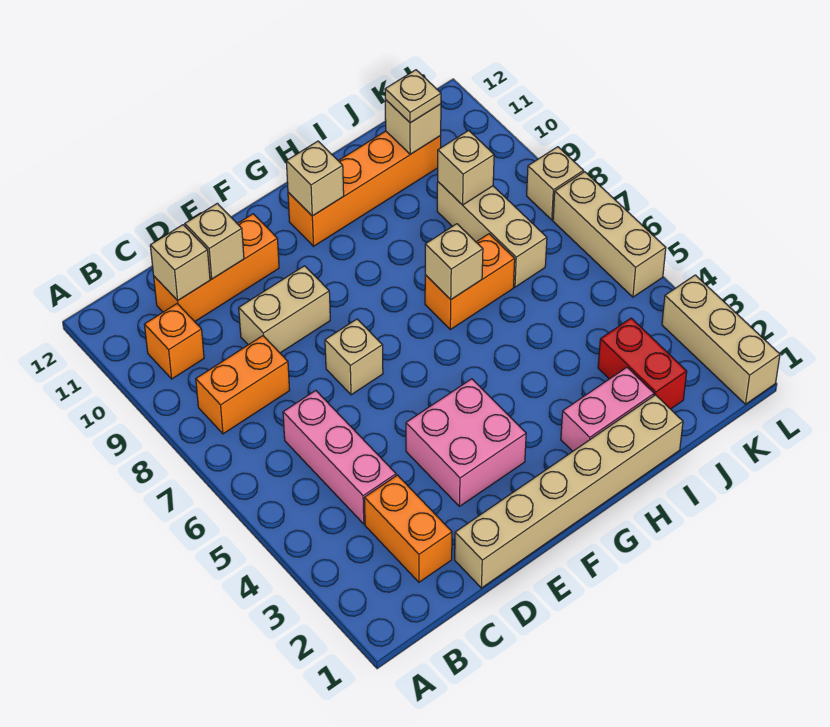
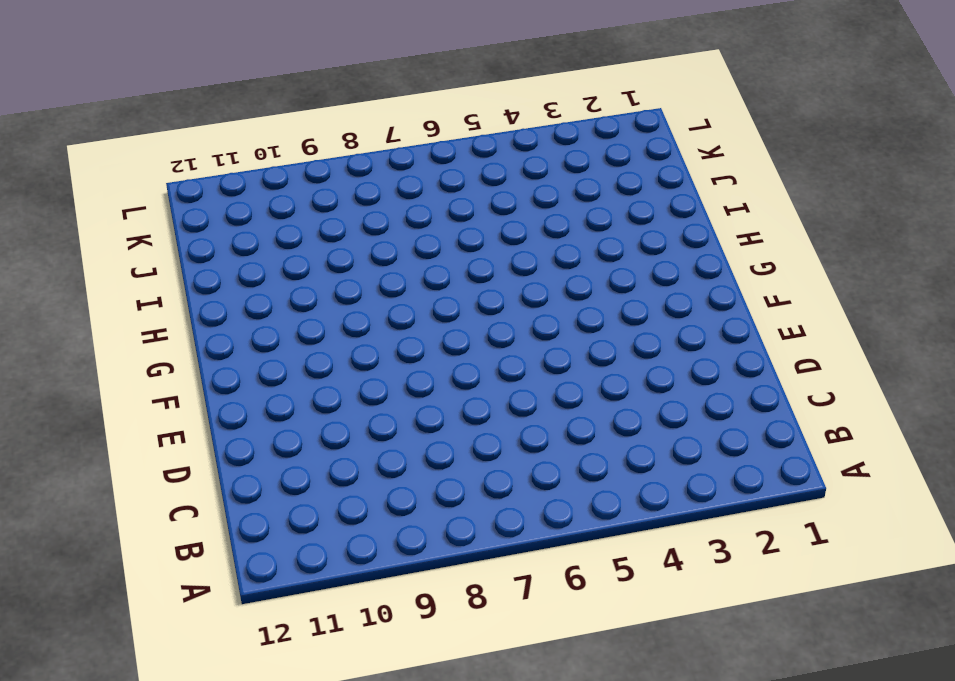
none -> orange 1x2 brick [196,336,290,434]
none -> orange 1x1 brick [144,304,204,379]
none -> orange 1x2 brick [364,475,452,582]

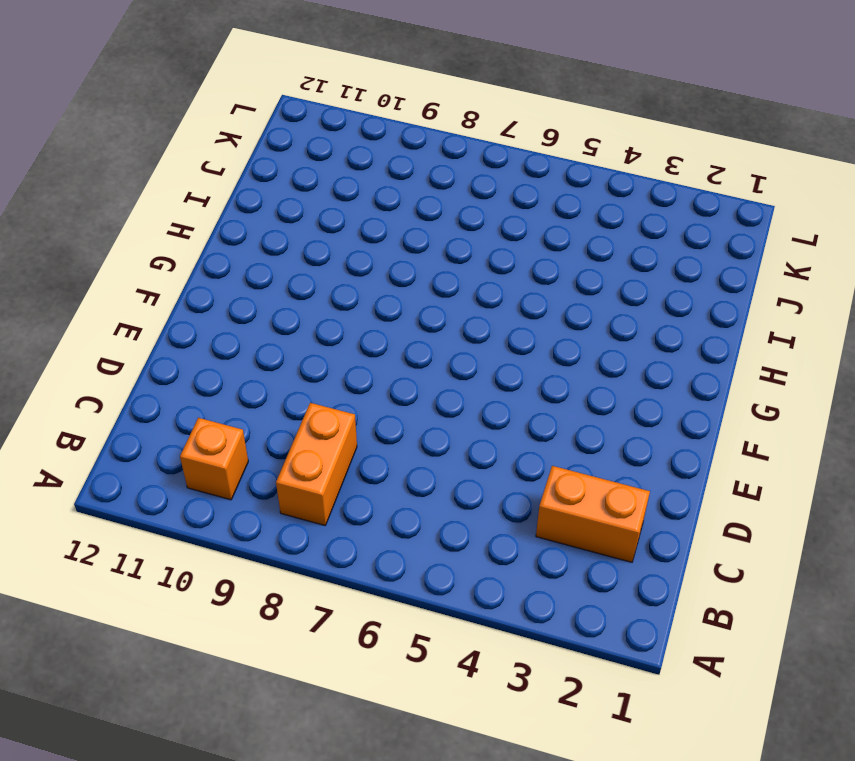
none -> pink 1x3 brick [283,391,396,524]
none -> orange 1x3 brick [154,214,279,322]
none -> tan 1x6 brick [455,395,683,588]

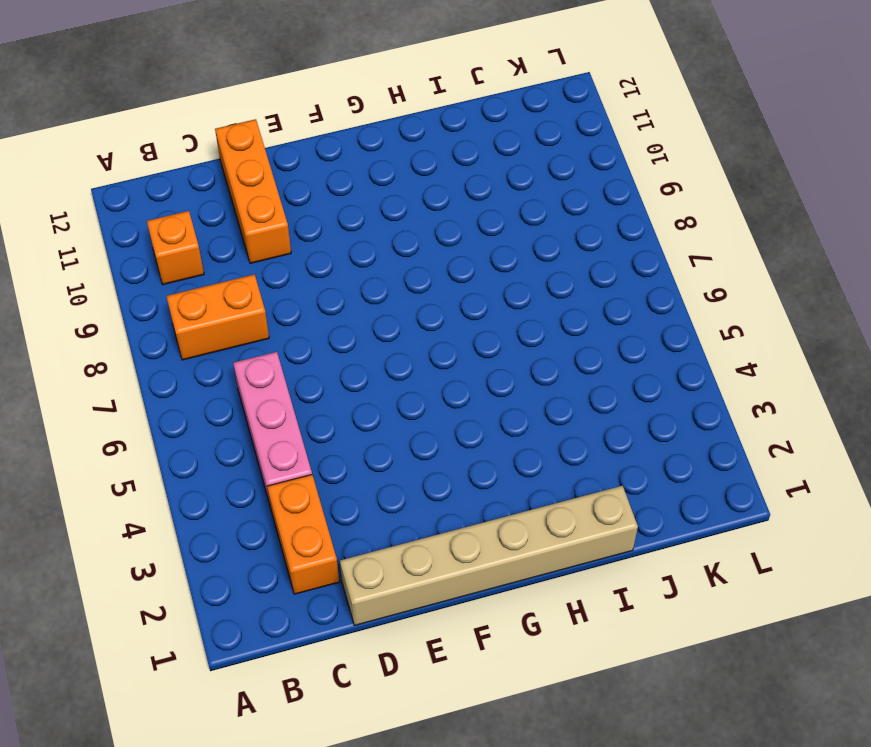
orange 1x3 brick [215,119,291,263] -> orange 1x3 brick turned to [154,214,279,322]
none -> tan 1x2 brick [239,266,330,353]
none -> pink 2x2 brick [406,379,526,506]
none -> tan 1x1 brick [325,319,383,395]

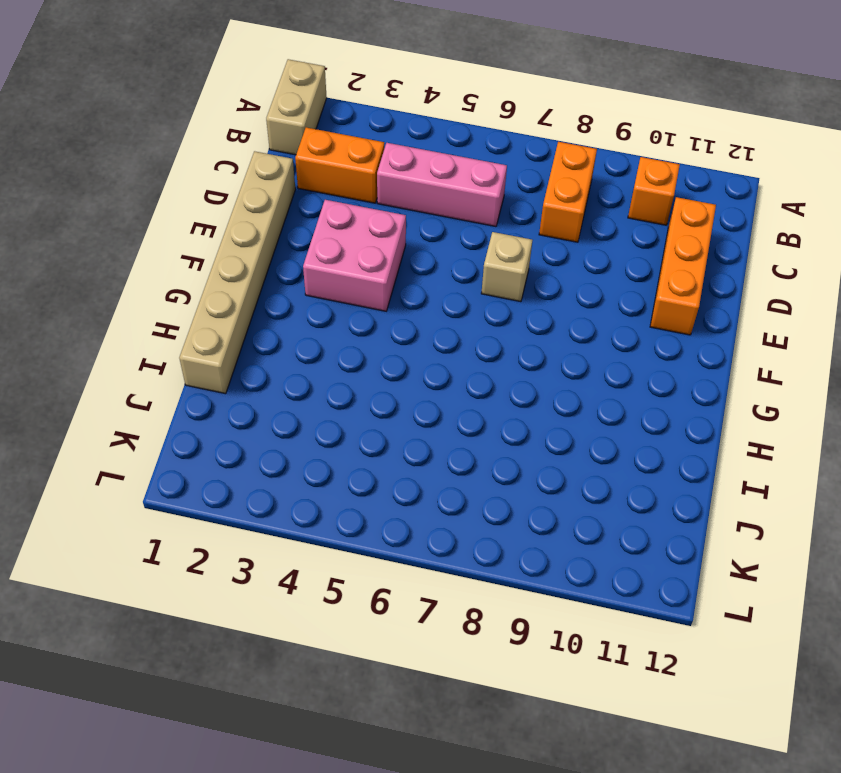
tan 1x2 brick [266,59,327,155] -> tan 1x2 brick moved to [239,266,330,353]
none -> orange 1x4 brick [288,131,441,246]
none -> pink 1x2 brick [561,367,654,451]
none -> orange 1x2 brick [425,234,515,330]

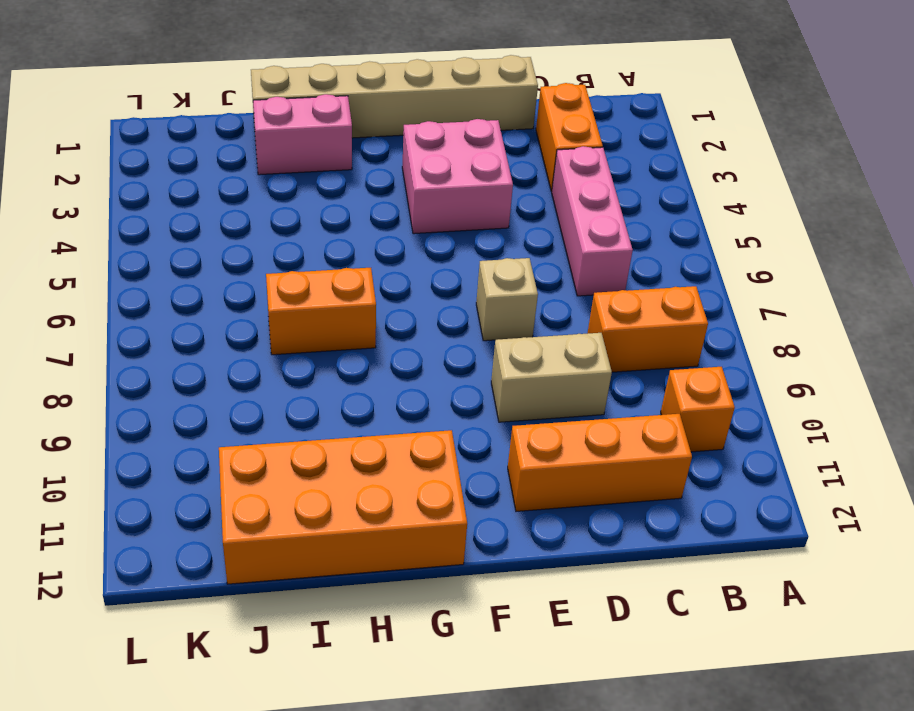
orange 2x4 brick [219,430,467,584] -> orange 1x4 brick [288,131,441,246]
none -> red 1x2 brick [598,318,687,409]
none -> tan 1x3 brick [437,182,547,287]
none -> tan 1x3 brick [662,275,780,404]

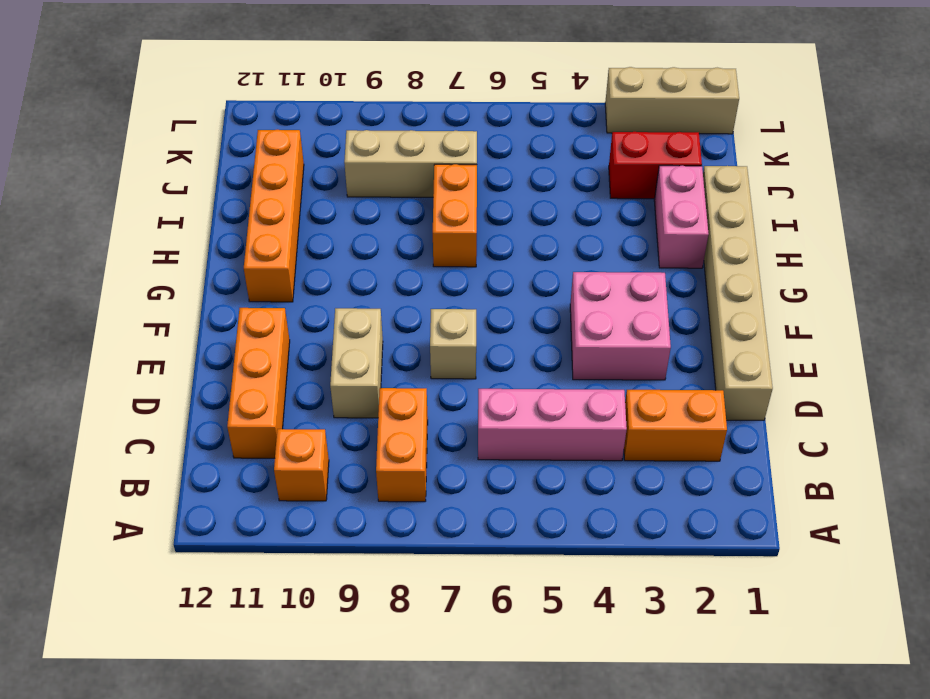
none -> tan 1x3 brick [553,172,666,297]
none -> tan 1x1 brick [527,147,583,220]
none -> tan 1x1 brick [150,225,210,301]

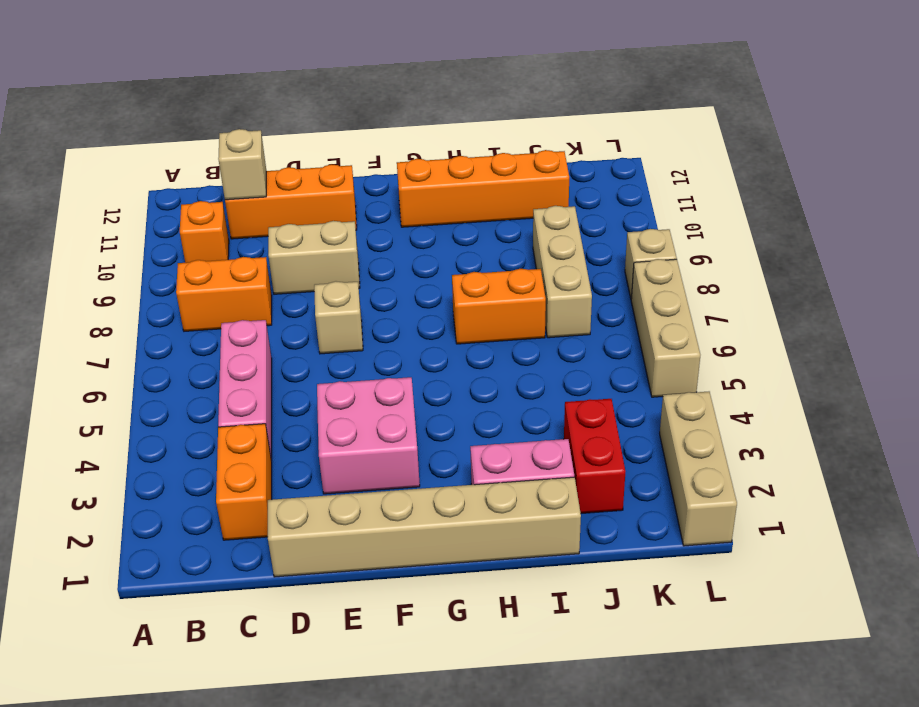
none -> tan 1x1 brick [185,203,244,279]
none -> tan 1x1 brick [286,141,344,216]
none -> tan 1x1 brick [425,224,483,300]

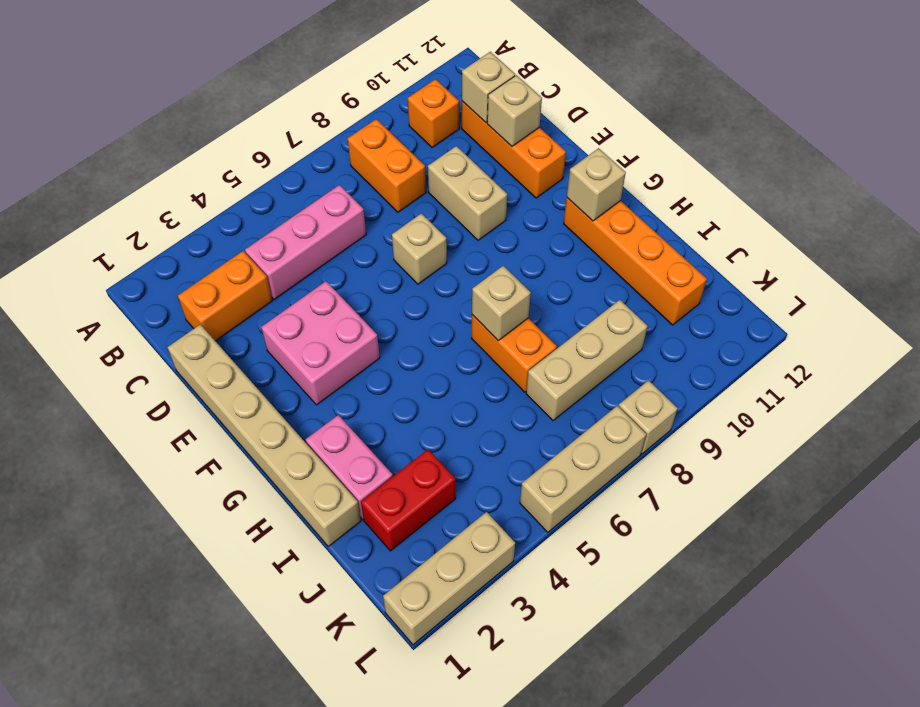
none -> tan 1x1 brick [438,130,494,205]
none -> tan 1x1 brick [385,100,441,154]
none -> tan 1x1 plate [385,70,441,123]

